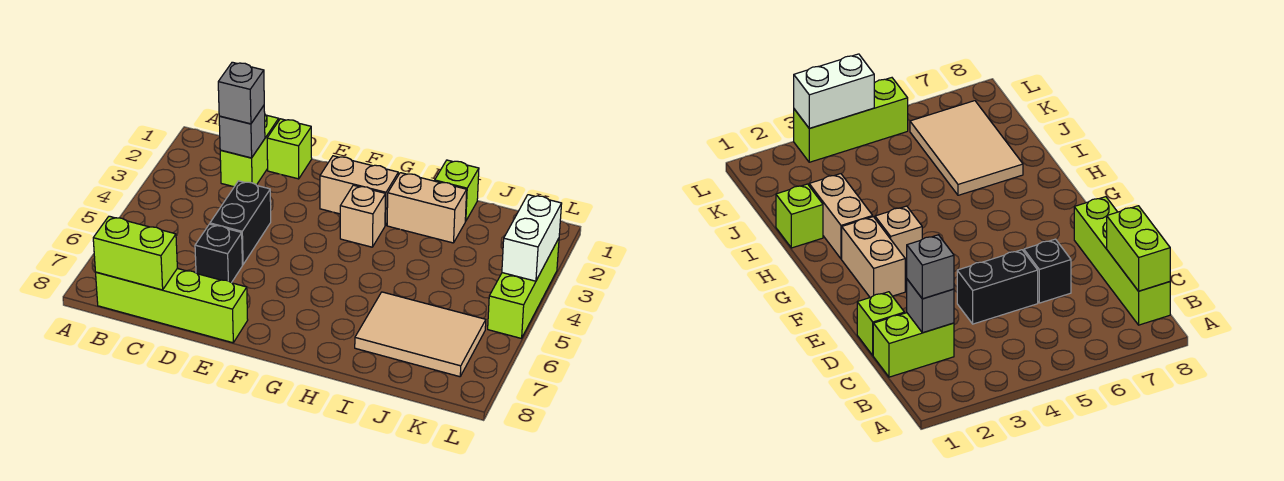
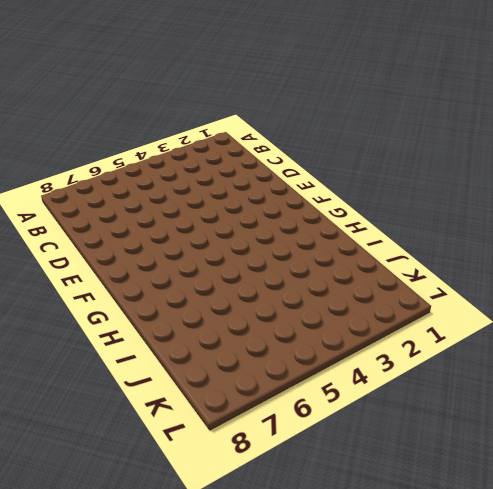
none -> lime 1x4 brick [96,268,248,343]
none -> lime 1x2 brick [220,115,279,187]
none -> lime 1x1 brick [267,119,312,179]

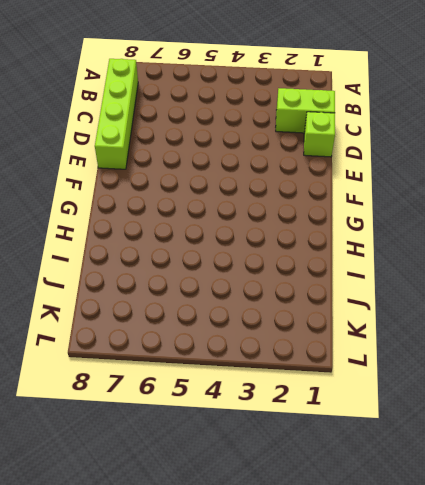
none -> black 1x2 brick [210,181,271,265]
none -> black 1x1 brick [195,224,242,283]
none -> tan 1x2 brick [320,156,398,225]

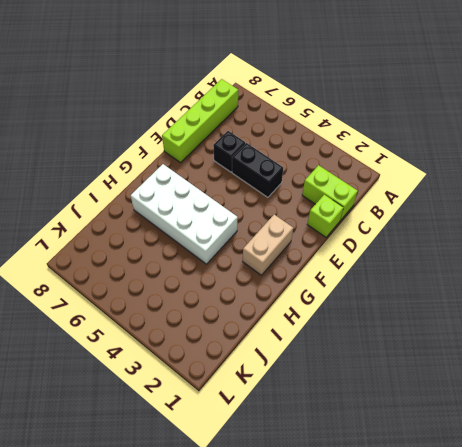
white 2x4 brick [131,164,238,264] -> none
none -> tan 1x1 brick [340,185,386,247]
none -> tan 1x2 brick [387,173,467,243]
none -> lime 1x1 brick [435,160,479,221]

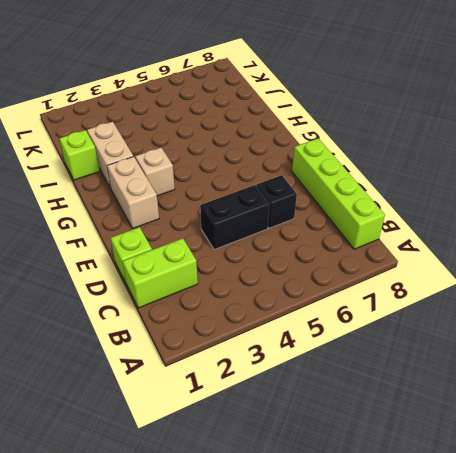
none -> tan 2x3 tile [355,292,486,377]
none -> lime 1x3 brick [488,238,559,338]
none -> lime 1x2 brick [93,216,177,290]

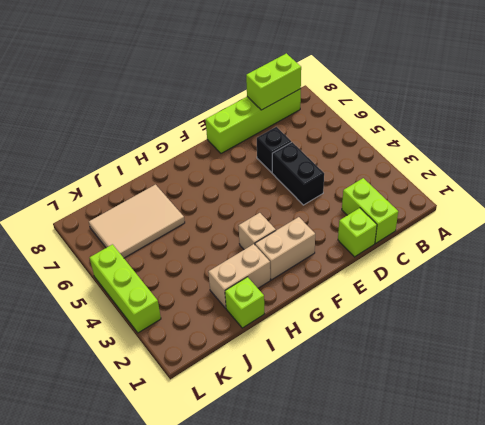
none -> grey 1x1 brick [219,106,265,158]
none -> white 1x2 brick [502,195,562,281]
none -> grey 1x1 brick [218,62,264,124]

